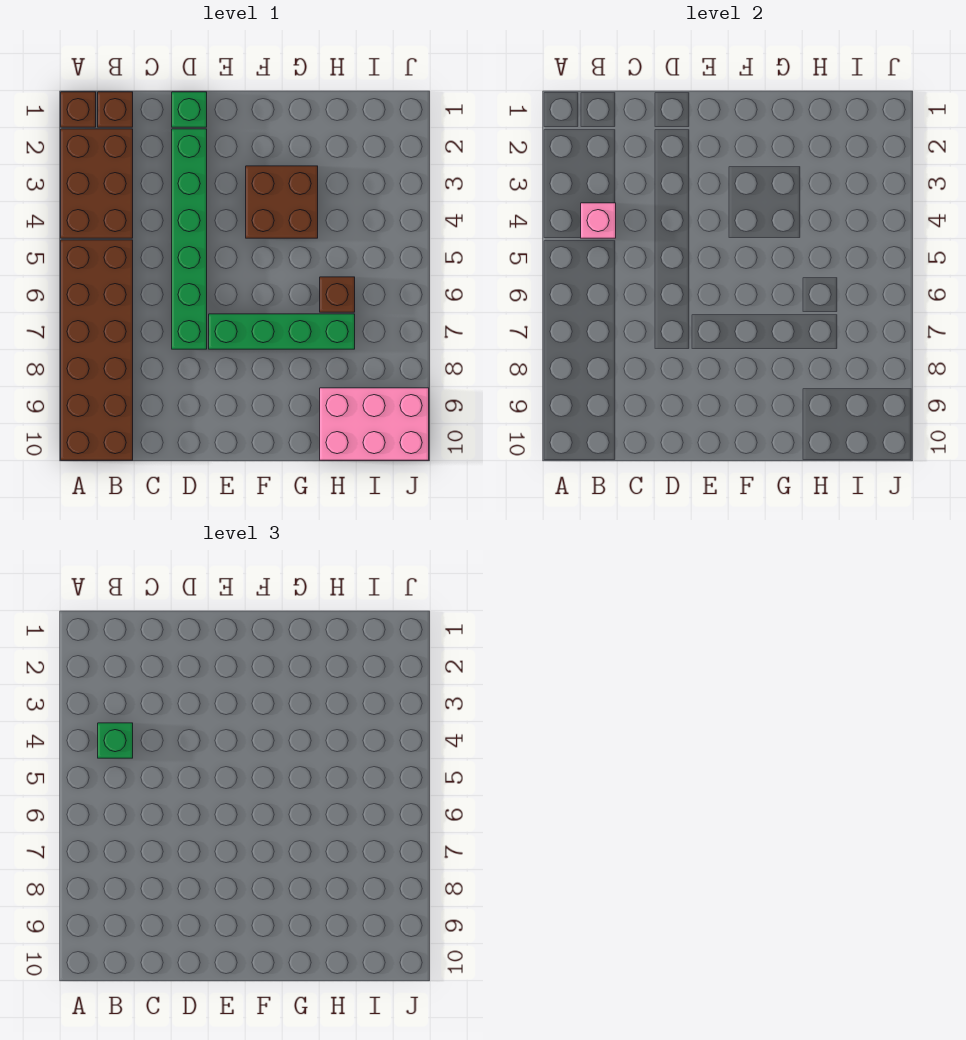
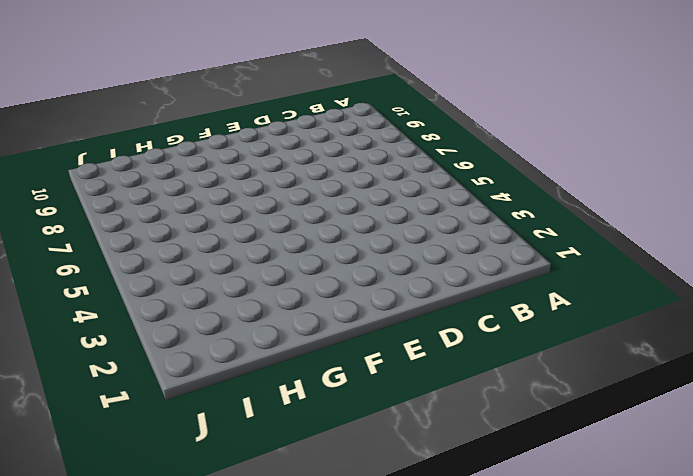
none -> brown 1x1 brick [61,92,96,127]
none -> brown 2x3 brick [61,129,133,238]
none -> brown 2x6 brick [61,240,133,460]

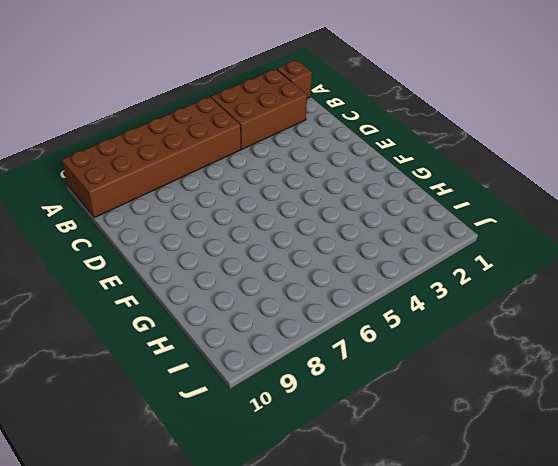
none -> brown 1x1 brick [98,92,133,127]
none -> green 1x1 brick [172,92,207,127]
none -> green 1x6 brick [172,129,207,349]

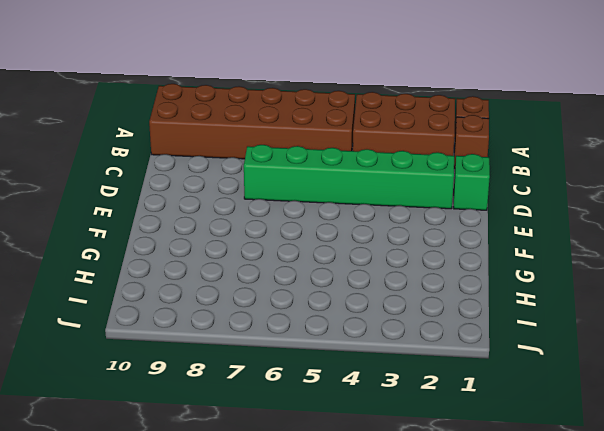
none -> green 1x4 brick [209,314,355,349]
none -> brown 2x2 brick [246,166,318,238]
none -> brown 1x1 brick [320,277,355,312]

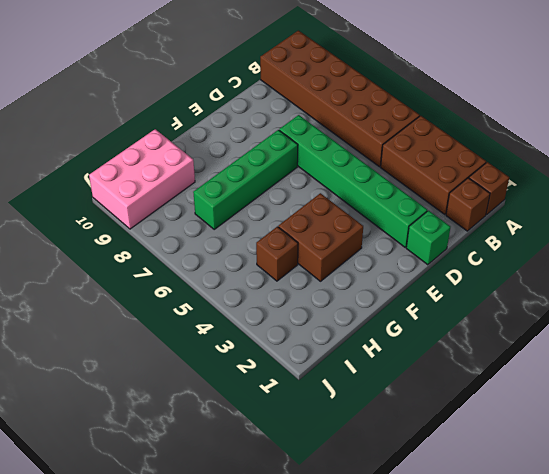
brown 1x1 brick [256,226,298,281] -> brown 1x1 brick moved to [320,277,355,312]
none -> pink 1x1 brick [581,203,616,238]
none -> green 1x1 brick [98,723,133,758]

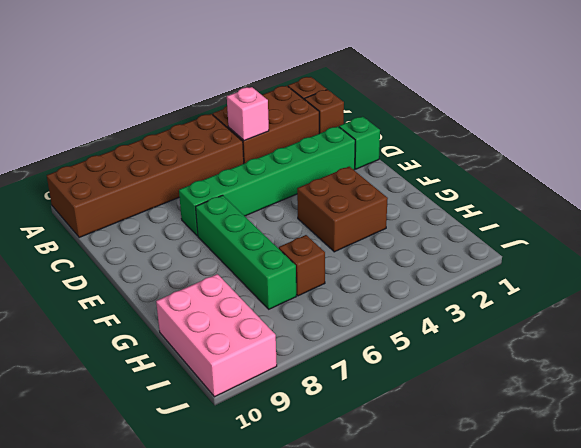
none -> green 1x1 brick [98,723,133,758]

